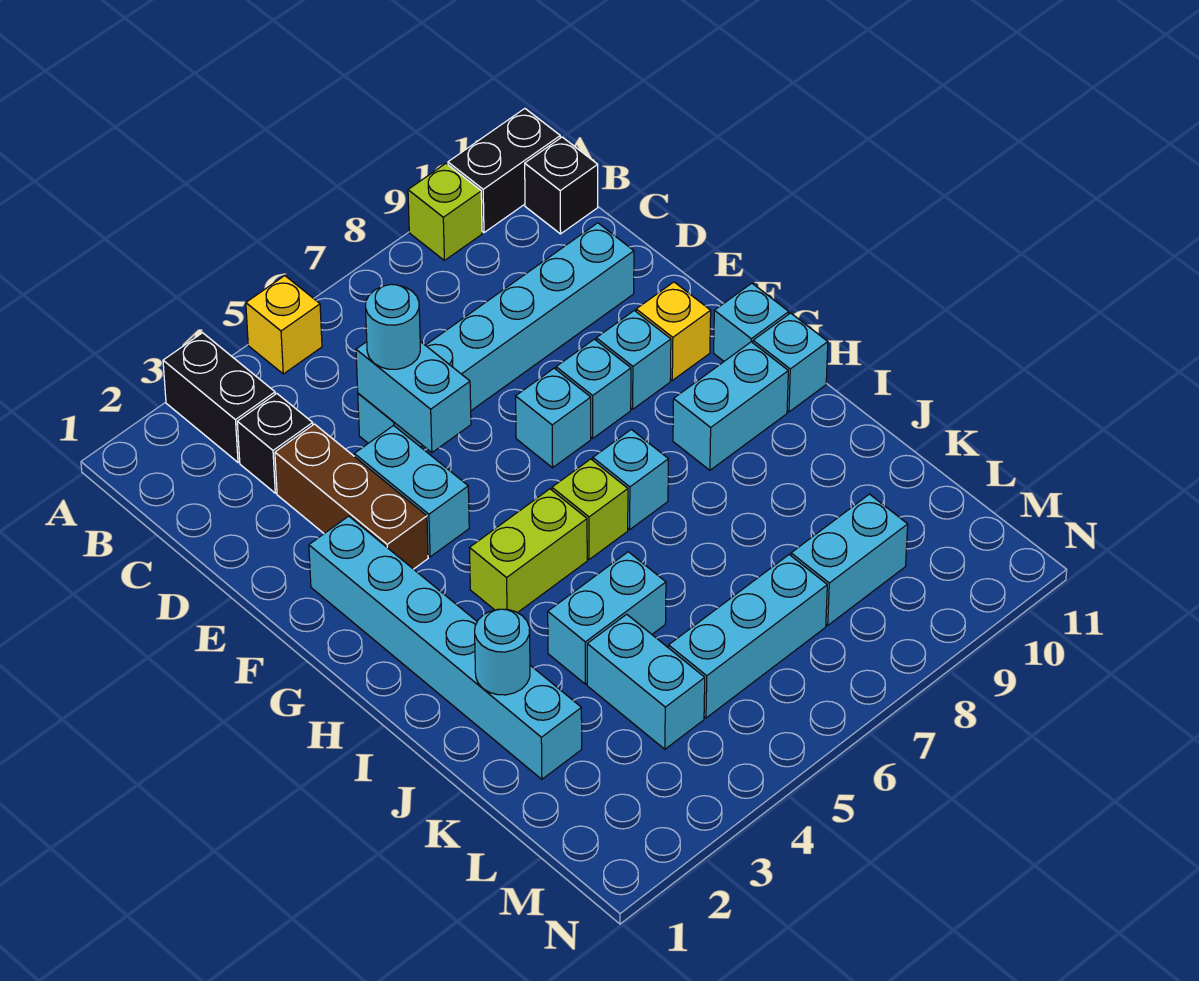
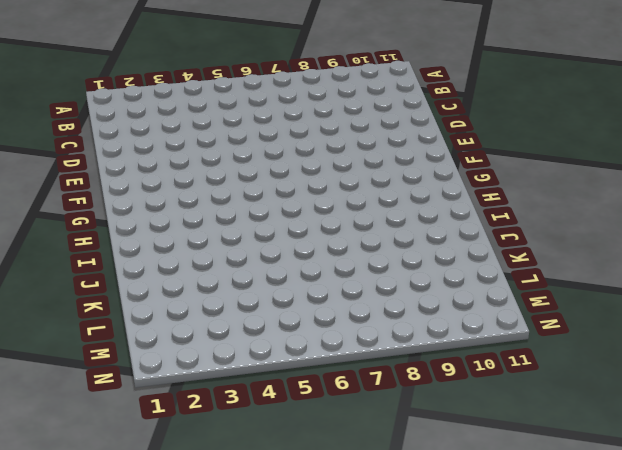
none -> black 1x2 brick [163,333,275,462]
none -> yellow 1x1 brick [246,276,322,374]
none -> lime 1x1 brick [408,164,482,260]

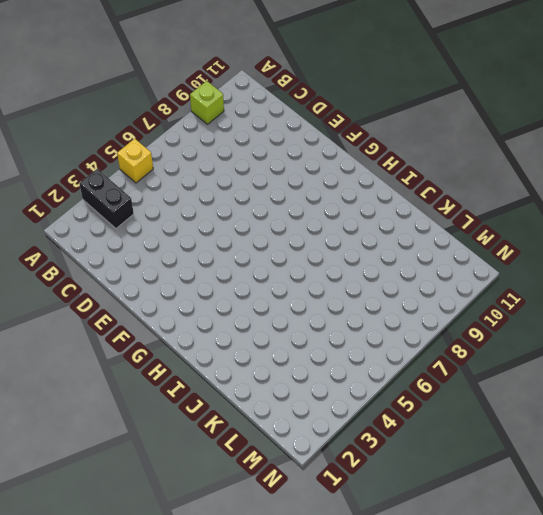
none -> black 1x2 brick [448,109,560,233]
none -> black 1x1 brick [525,137,598,234]
none -> black 1x1 brick [237,394,313,493]

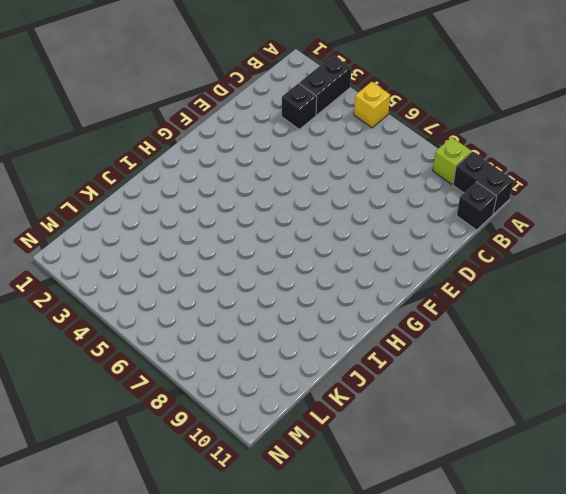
none -> brown 1x3 brick [275,424,428,569]
none -> cyan 1x6 brick [358,223,634,447]
none -> cyan 1x2 brick [354,425,469,557]

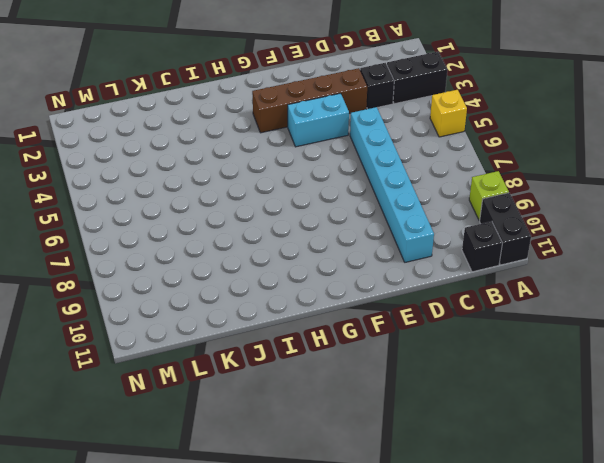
brown 1x4 brick [252,68,367,133] -> brown 1x3 brick [275,424,428,569]
none -> cyan 1x6 brick [309,516,582,779]
none -> cyan 1x1 brick [516,368,591,468]
none -> cyan 1x1 brick [556,339,631,438]

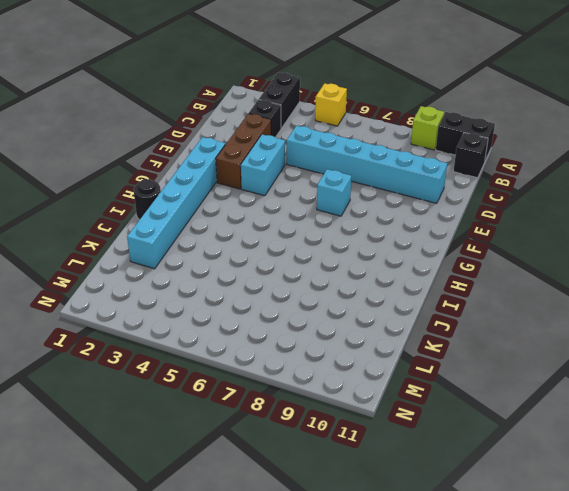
black 1x1 round brick [134,179,161,220] -> none
none -> cyan 1x1 brick [556,339,631,438]
none -> cyan 1x1 brick [596,310,671,409]
none -> yellow 1x1 brick [636,282,711,380]

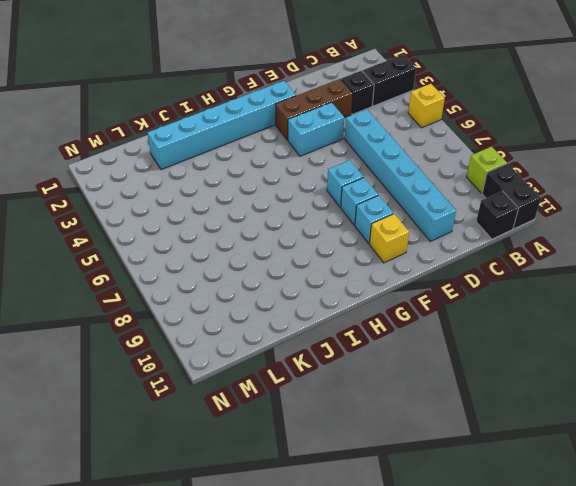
none -> cyan 1x1 brick [714,283,789,361]
none -> lime 1x2 brick [470,489,587,613]
none -> lime 1x1 brick [552,459,628,560]

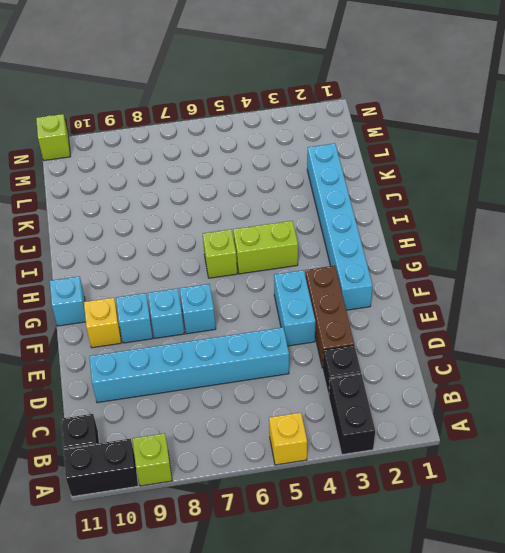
lime 1x1 brick [36,114,70,161] -> none
none -> cyan 1x1 brick [593,429,668,529]
none -> cyan 1x2 brick [673,342,788,470]
none -> cyan 1x1 brick [753,313,828,412]

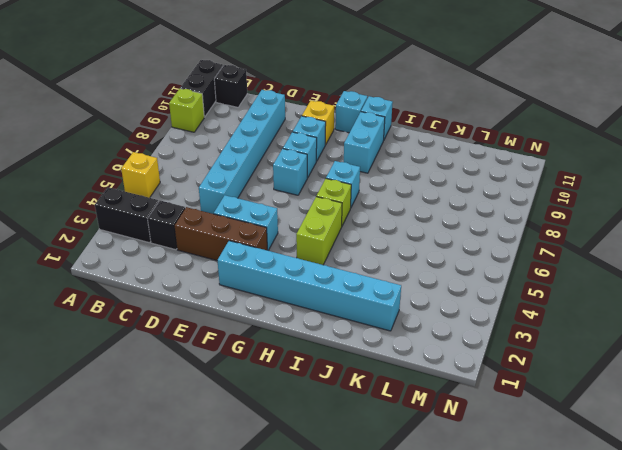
none -> cyan 1x2 brick [548,552,666,684]
none -> cyan 1x2 brick [587,614,705,749]
none -> cyan 1x3 brick [669,555,827,718]

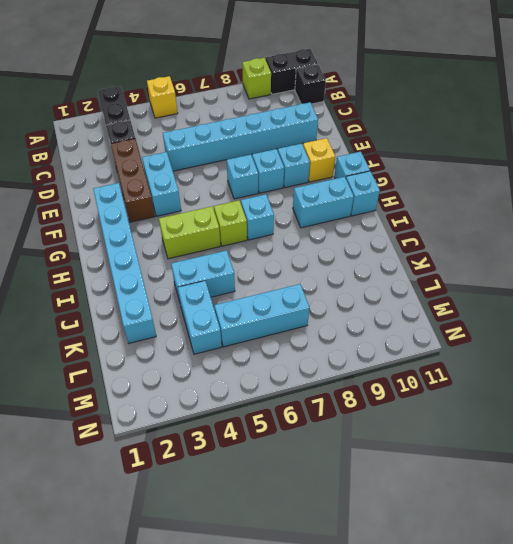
none -> cyan 1x2 brick [791,494,908,625]
none -> cyan 1x2 brick [356,341,471,453]
none -> cyan 1x1 round brick [475,609,530,695]

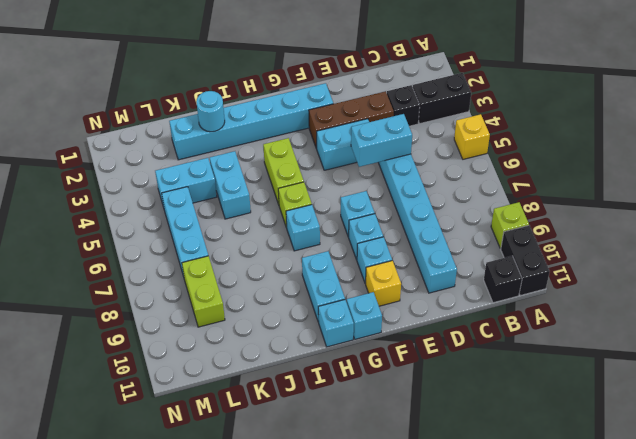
lime 1x2 brick [182,256,225,327] -> cyan 1x2 brick [791,494,908,625]
none -> cyan 1x1 round brick [366,284,420,369]

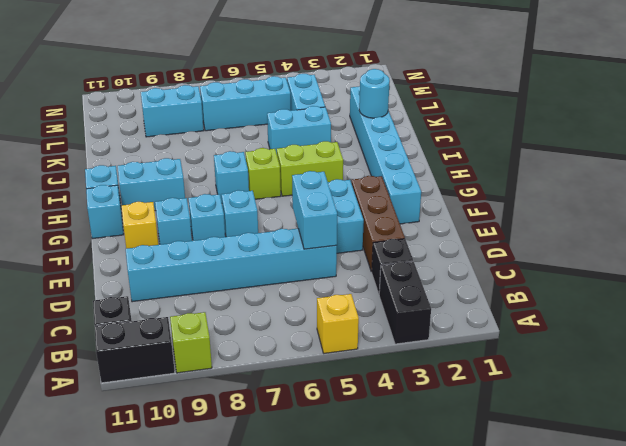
none -> cyan 1x1 round brick [366,284,420,369]

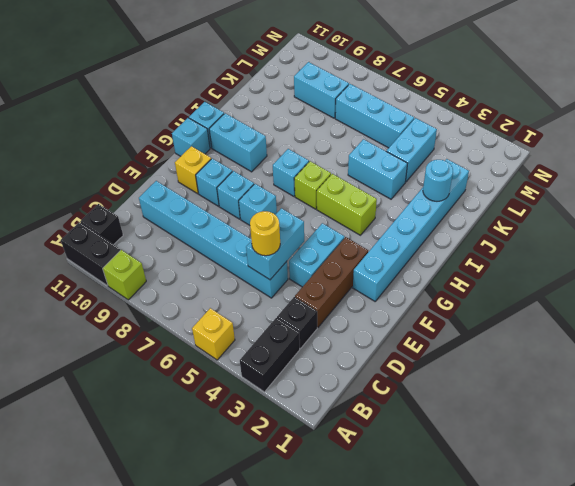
yellow 1x1 round brick [250,211,280,256] -> cyan 1x1 round brick [366,284,420,369]

